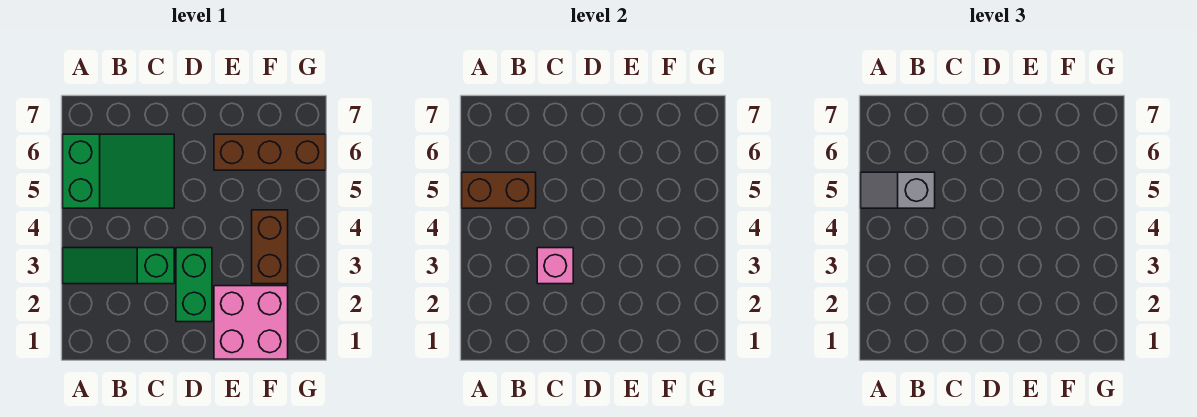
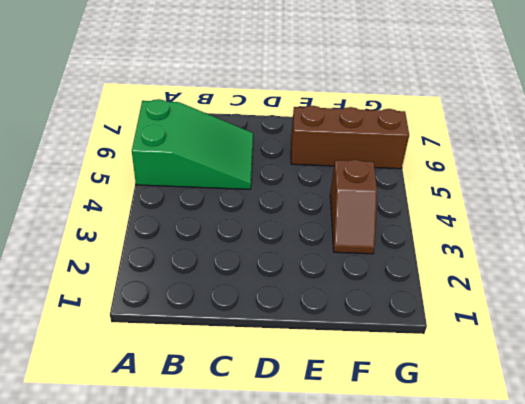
brown 1x2 slope [330,160,377,254] -> brown 1x2 brick [252,210,288,284]
none -> green 1x3 slope [63,248,174,284]
none -> green 1x2 brick [176,248,212,322]

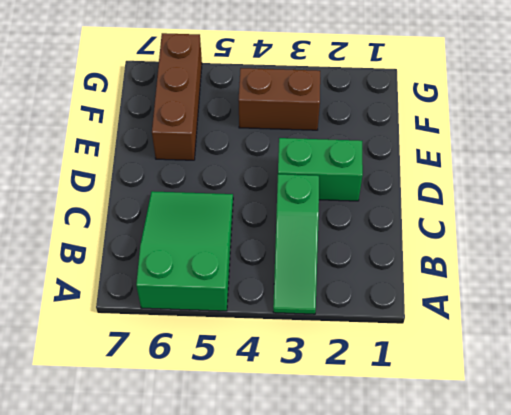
none -> pink 2x2 brick [214,286,288,359]
none -> brown 1x2 brick [462,172,536,208]

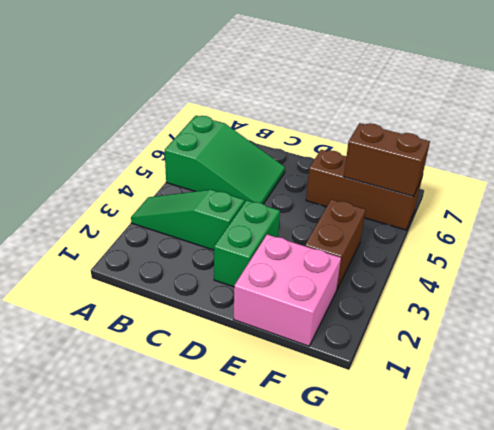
brown 1x2 brick [344,123,430,196] -> brown 1x2 brick moved to [462,172,536,208]
none -> pink 1x1 brick [537,248,573,284]
none -> grey 1x2 slope [861,172,935,208]

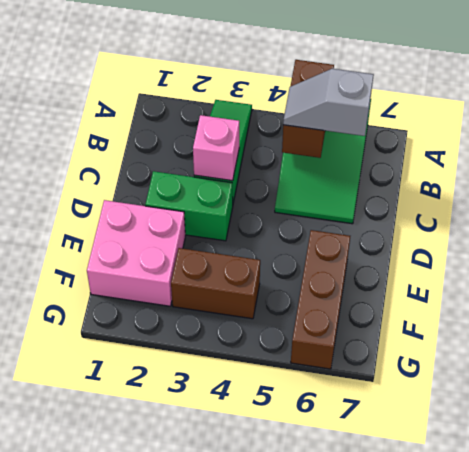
grey 1x2 slope [283,68,374,136] -> grey 1x2 slope turned to [861,172,935,208]

